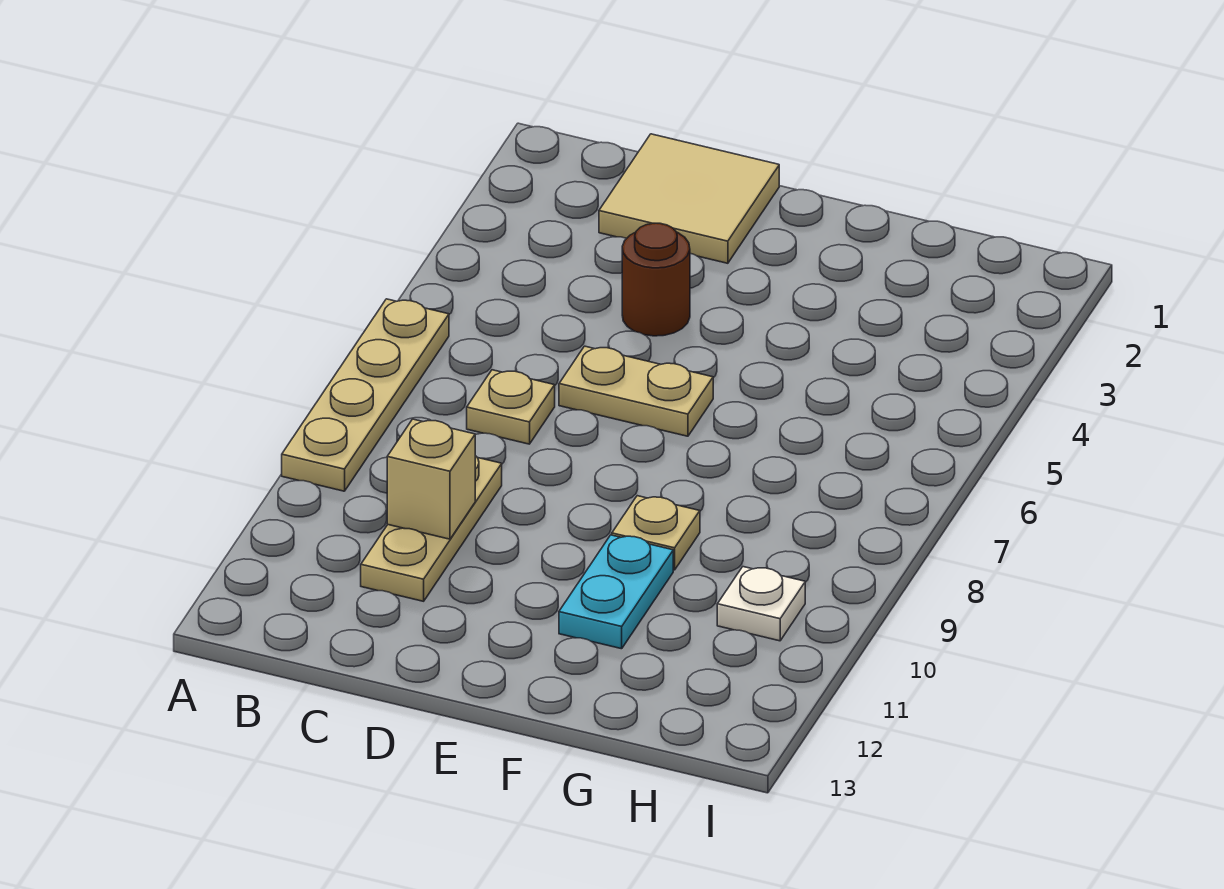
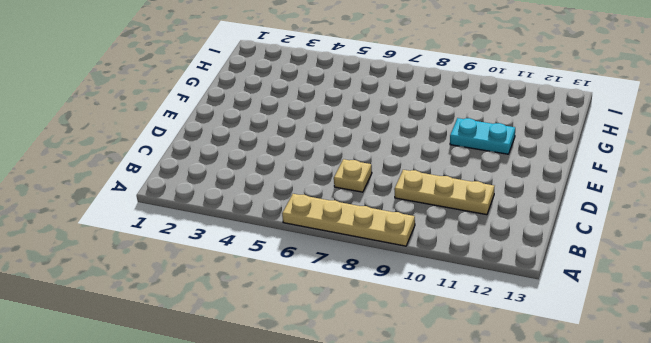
none -> tan 2x2 tile [599,134,779,263]
none -> brown 1x1 round brick [622,223,690,336]

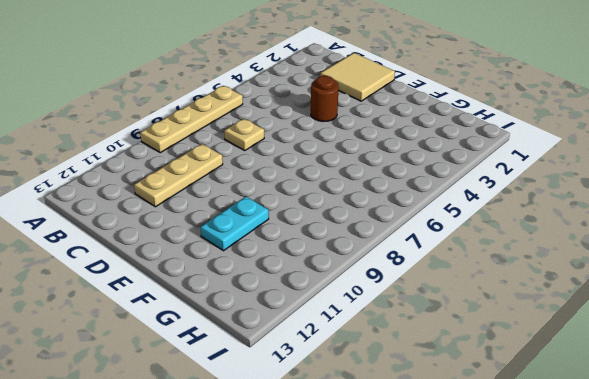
none -> tan 1x2 plate [559,346,713,436]
none -> tan 1x1 plate [612,496,700,570]

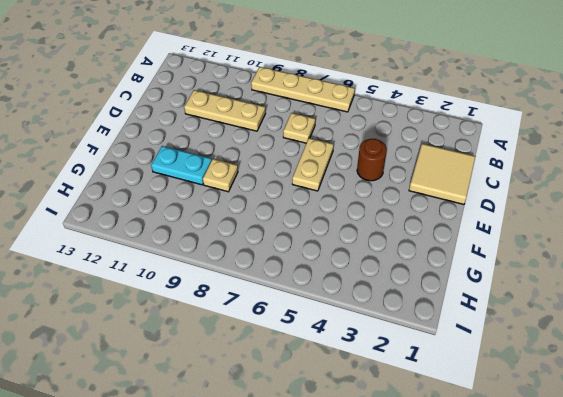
none -> white 1x1 plate [717,567,805,641]
none -> tan 1x1 brick [387,419,475,539]

